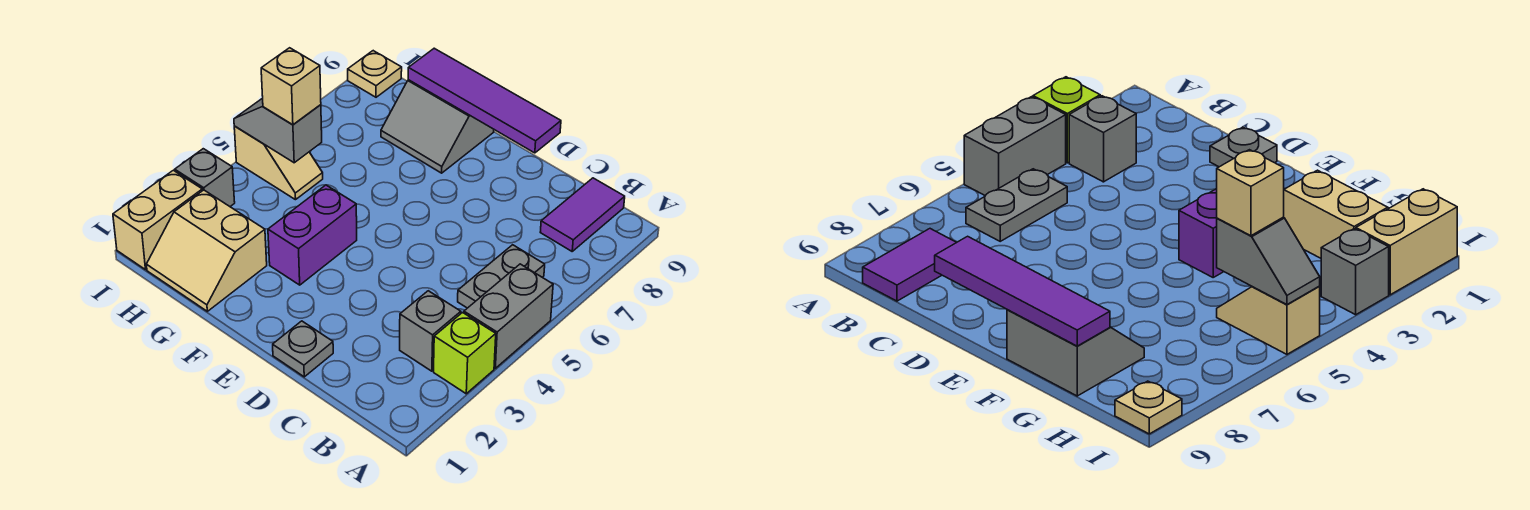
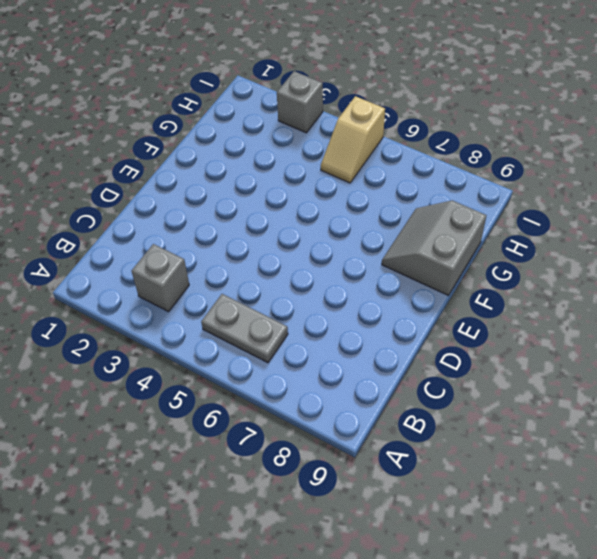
none -> lime 1x1 brick [434,313,496,394]
none -> grey 1x2 brick [464,264,553,368]
none -> purple 1x2 tile [540,178,625,251]

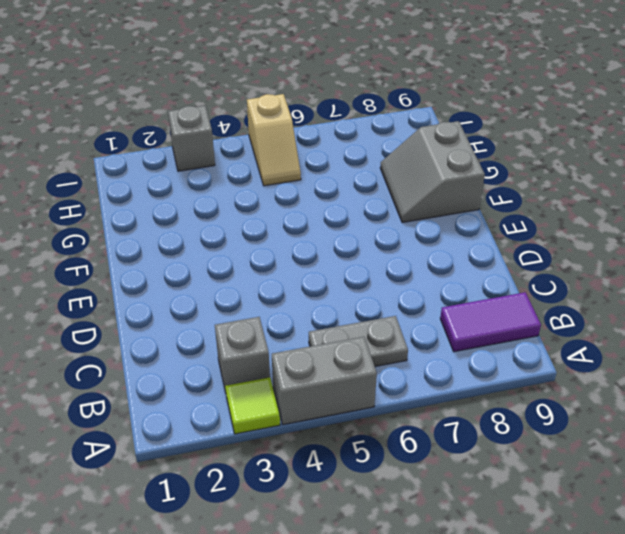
lime 1x1 tile [225,377,280,434] -> lime 1x1 brick [434,313,496,394]
none -> grey 1x1 plate [273,321,333,377]
none -> purple 1x2 brick [268,185,357,285]
none -> tan 2x2 slope [146,190,267,311]

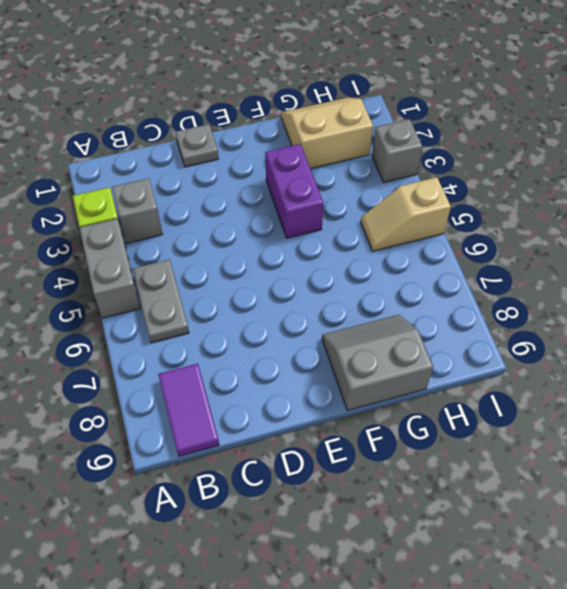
none -> tan 1x2 brick [113,170,202,270]
none -> tan 1x1 plate [348,51,402,97]
none -> purple 1x4 tile [408,48,561,153]

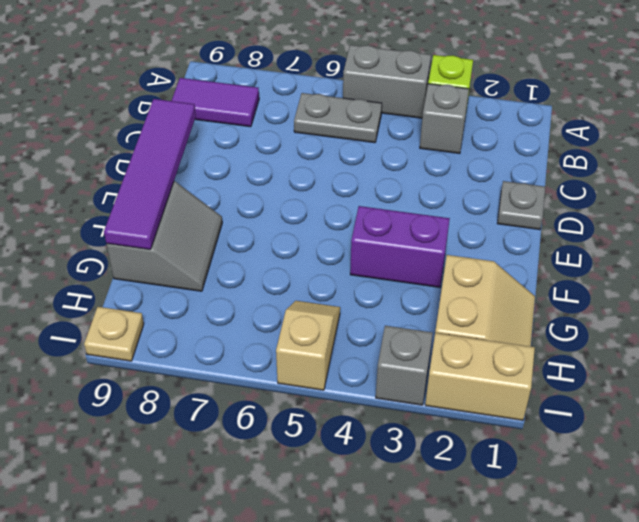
none -> grey 1x2 slope [234,98,322,163]
none -> tan 1x1 brick [261,48,321,125]

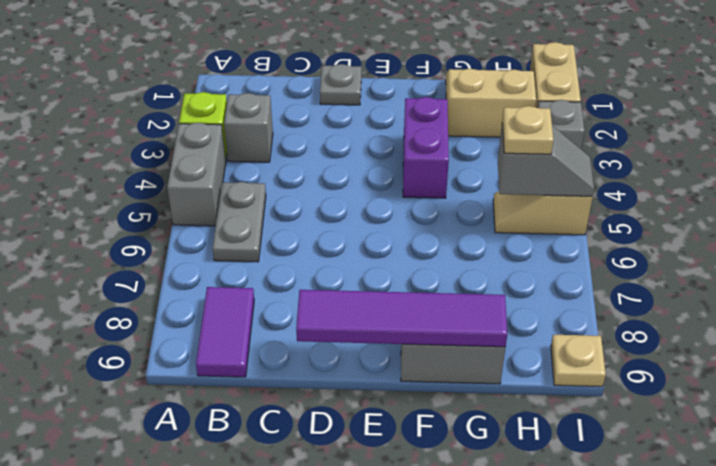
tan 1x1 plate [502,106,553,154] -> tan 1x1 brick [261,48,321,125]

